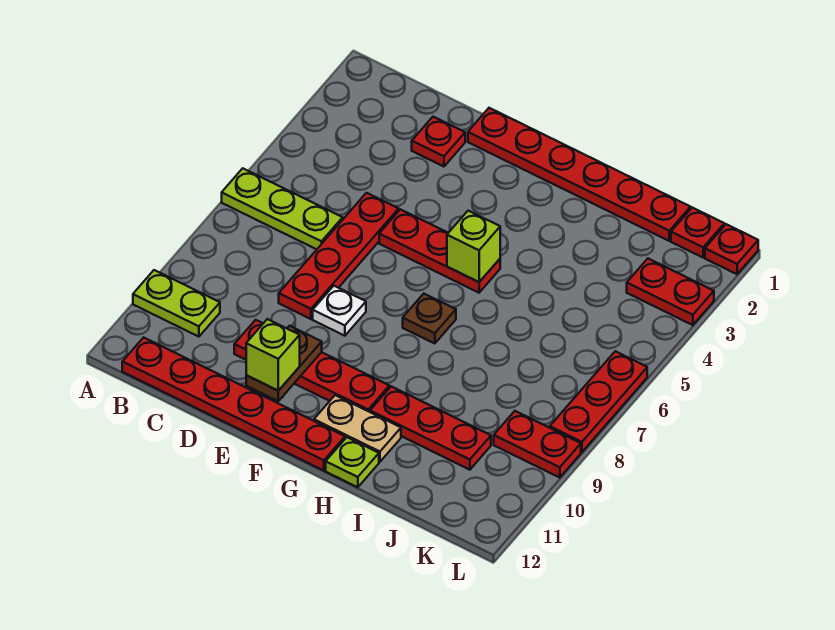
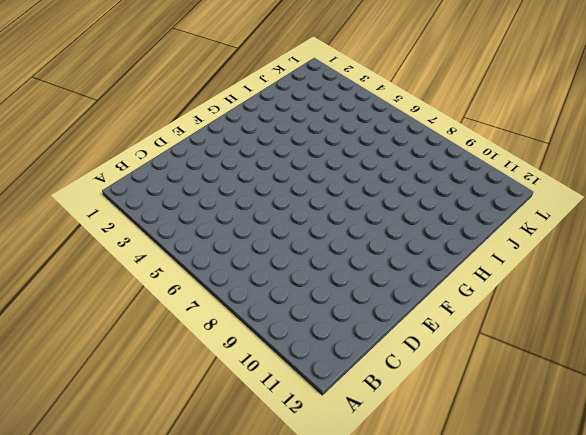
none -> lime 1x3 plate [222,168,343,249]
none -> lime 1x2 plate [133,270,220,337]
none -> red 1x6 plate [122,337,345,471]

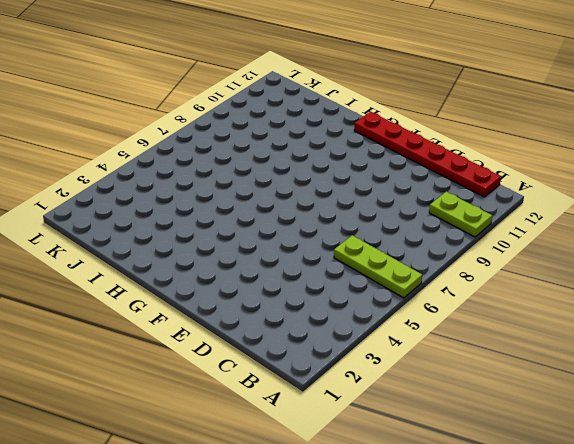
none -> red 1x1 plate [412,117,465,167]
none -> red 1x4 plate [279,193,399,319]
none -> red 1x4 plate [234,320,389,412]

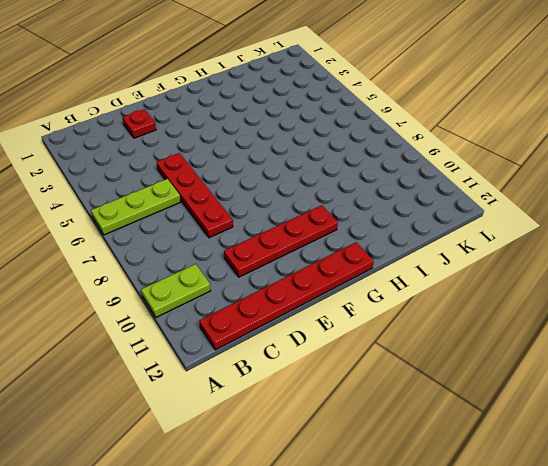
none -> red 1x6 plate [468,108,691,241]
none -> red 1x3 plate [379,209,500,293]
none -> white 1x1 plate [313,286,366,336]

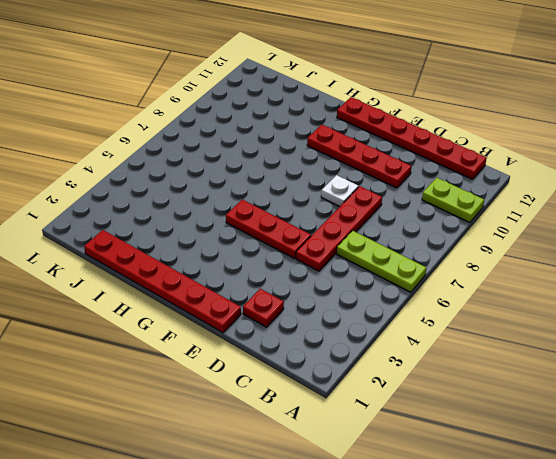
none -> brown 1x1 plate [403,294,456,344]
none -> tan 1x2 plate [314,395,401,462]
none -> red 1x3 plate [370,386,491,470]

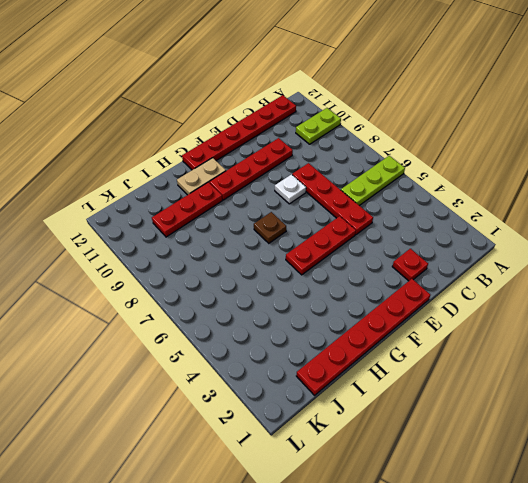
none -> lime 1x1 plate [326,437,379,487]
none -> red 1x1 plate [671,208,724,257]
none -> red 1x2 plate [627,259,714,325]

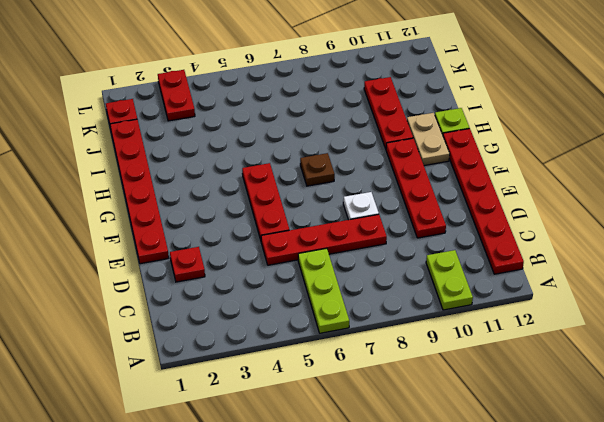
none -> red 1x2 plate [494,411,581,478]
none -> red 1x1 plate [705,224,758,274]
none -> red 1x3 plate [550,351,647,452]

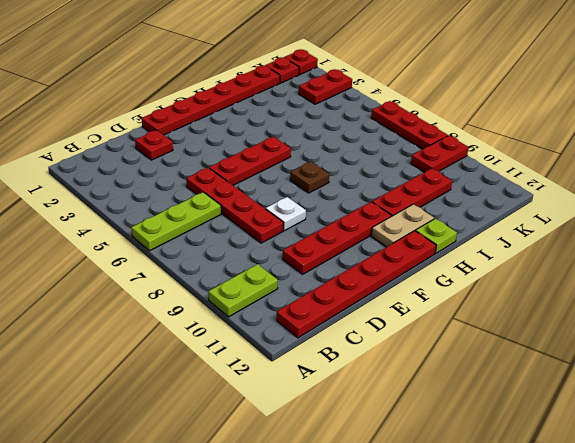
none -> brown 1x2 plate [246,326,322,401]
none -> lime 1x1 brick [447,211,500,282]
none -> lime 1x1 brick [246,319,300,391]

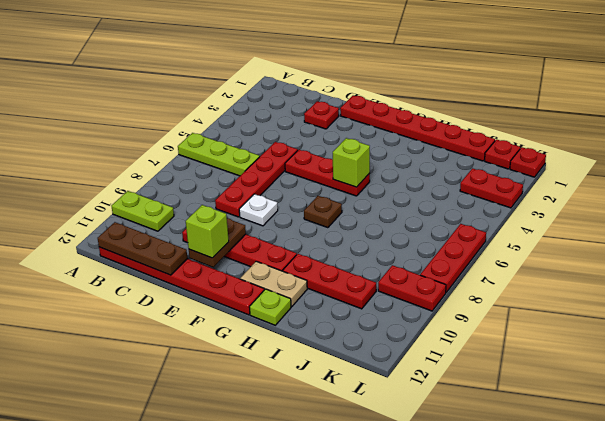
brown 1x3 plate [98,222,188,275] -> none

